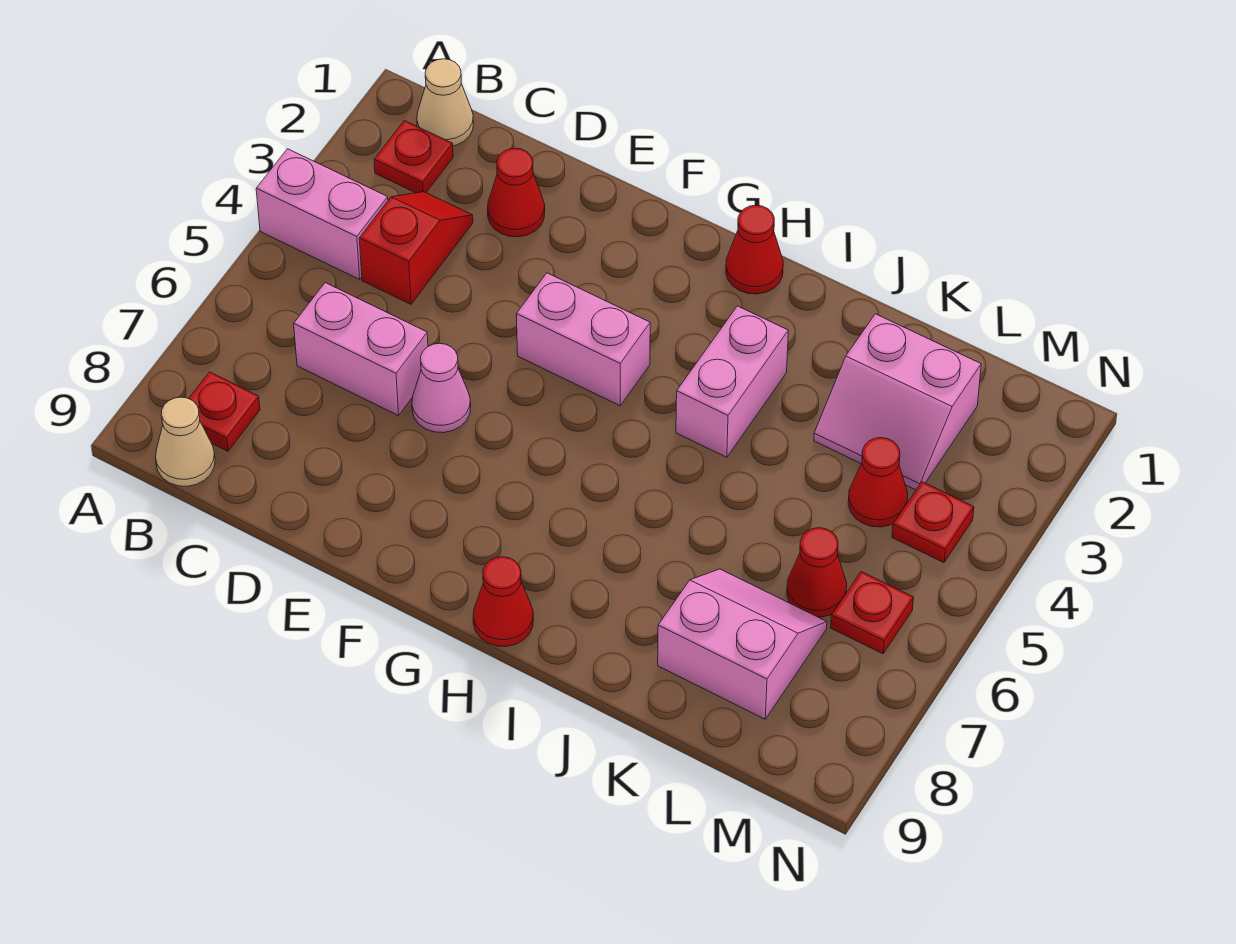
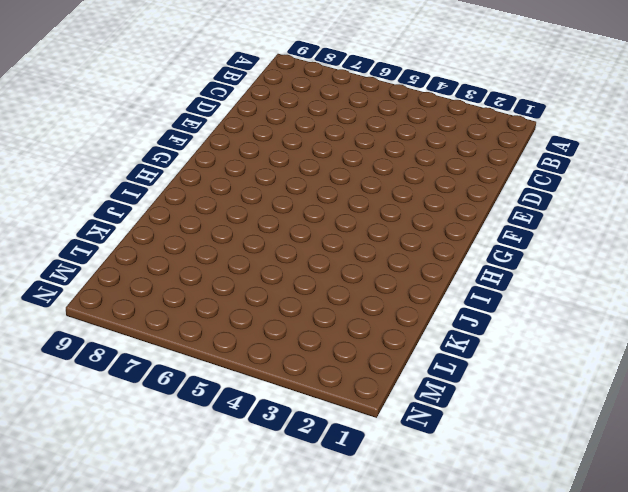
none -> pink 1x2 brick [256,149,388,279]
none -> tan 1x1 cone [417,59,474,146]
none -> red 1x1 plate [374,121,453,193]

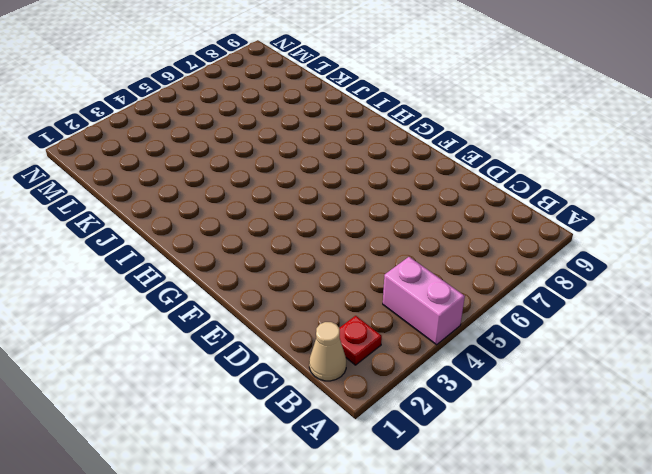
none -> red 1x1 plate [189,372,260,451]
none -> tan 1x1 cone [156,397,215,486]
none -> red 1x2 slope [359,192,473,304]

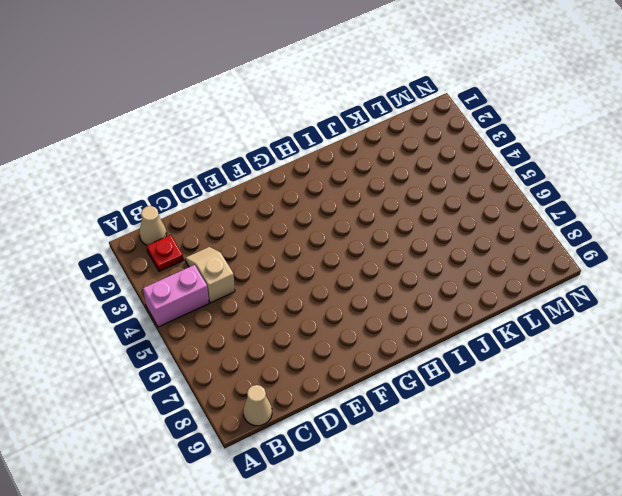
tan 1x2 slope [185,247,235,303] -> red 1x2 slope [359,192,473,304]
none -> red 1x1 plate [189,372,260,451]
none -> pink 1x2 brick [294,283,428,416]
none -> red 1x1 cone [488,148,545,237]

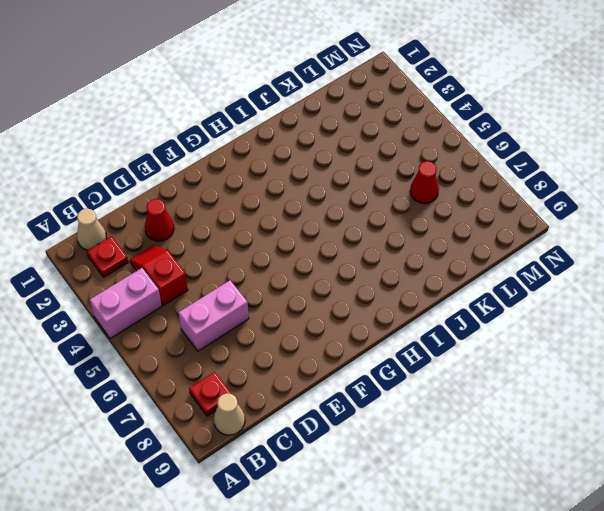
none -> pink 1x1 cone [412,343,471,433]
none -> pink 1x2 brick [516,273,650,406]
none -> red 1x1 cone [726,205,783,294]

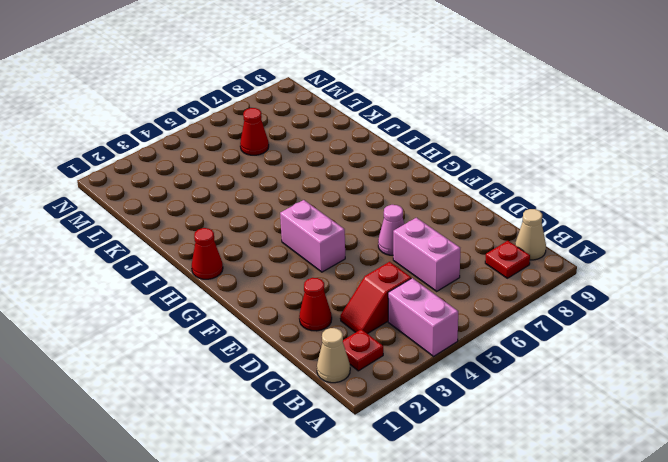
none -> red 1x1 cone [473,557,533,647]
none -> pink 1x2 brick [676,306,788,457]
none -> pink 2x2 slope [814,314,981,490]

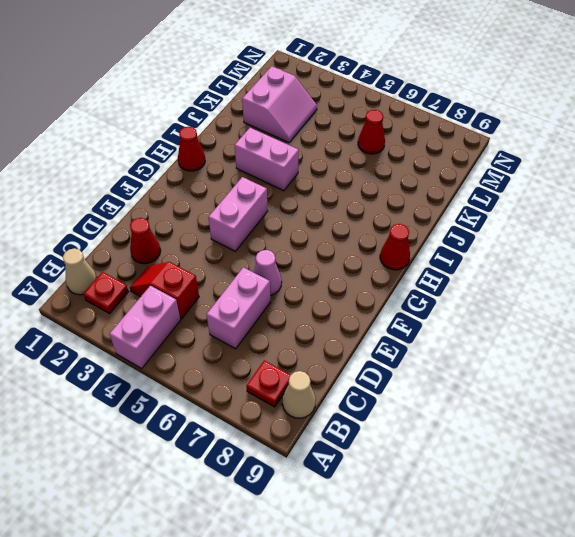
none -> pink 2x2 slope [658,569,827,719]
none -> red 1x1 cone [848,438,908,527]
none -> red 1x1 plate [892,482,974,563]

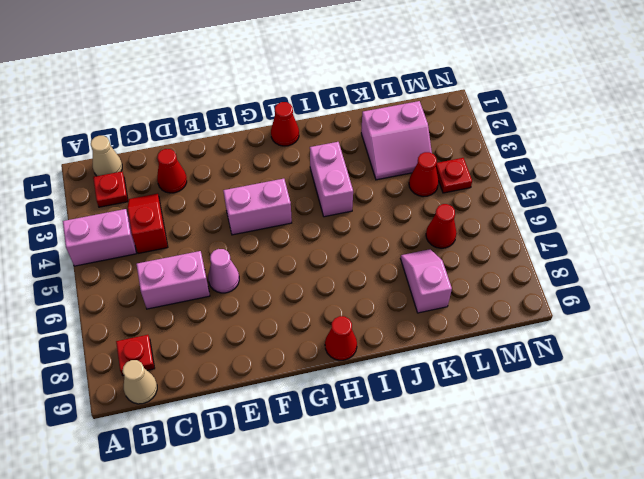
pink 1x2 slope [401,249,452,313] -> pink 2x2 slope [658,569,827,719]
none -> red 1x1 plate [831,572,913,654]

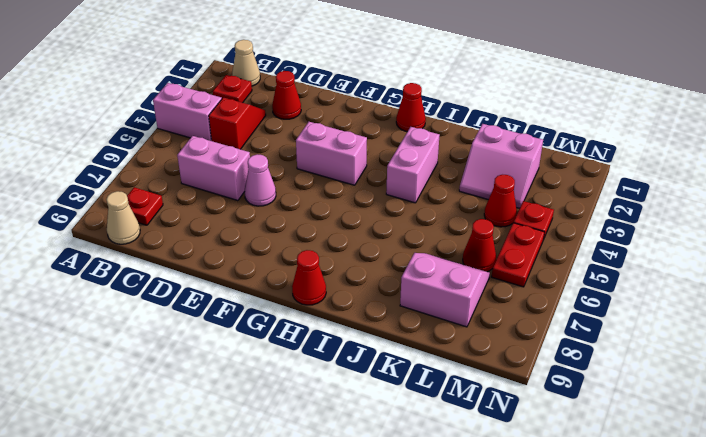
red 1x2 plate [492,223,545,287] -> red 1x1 plate [831,572,913,654]

